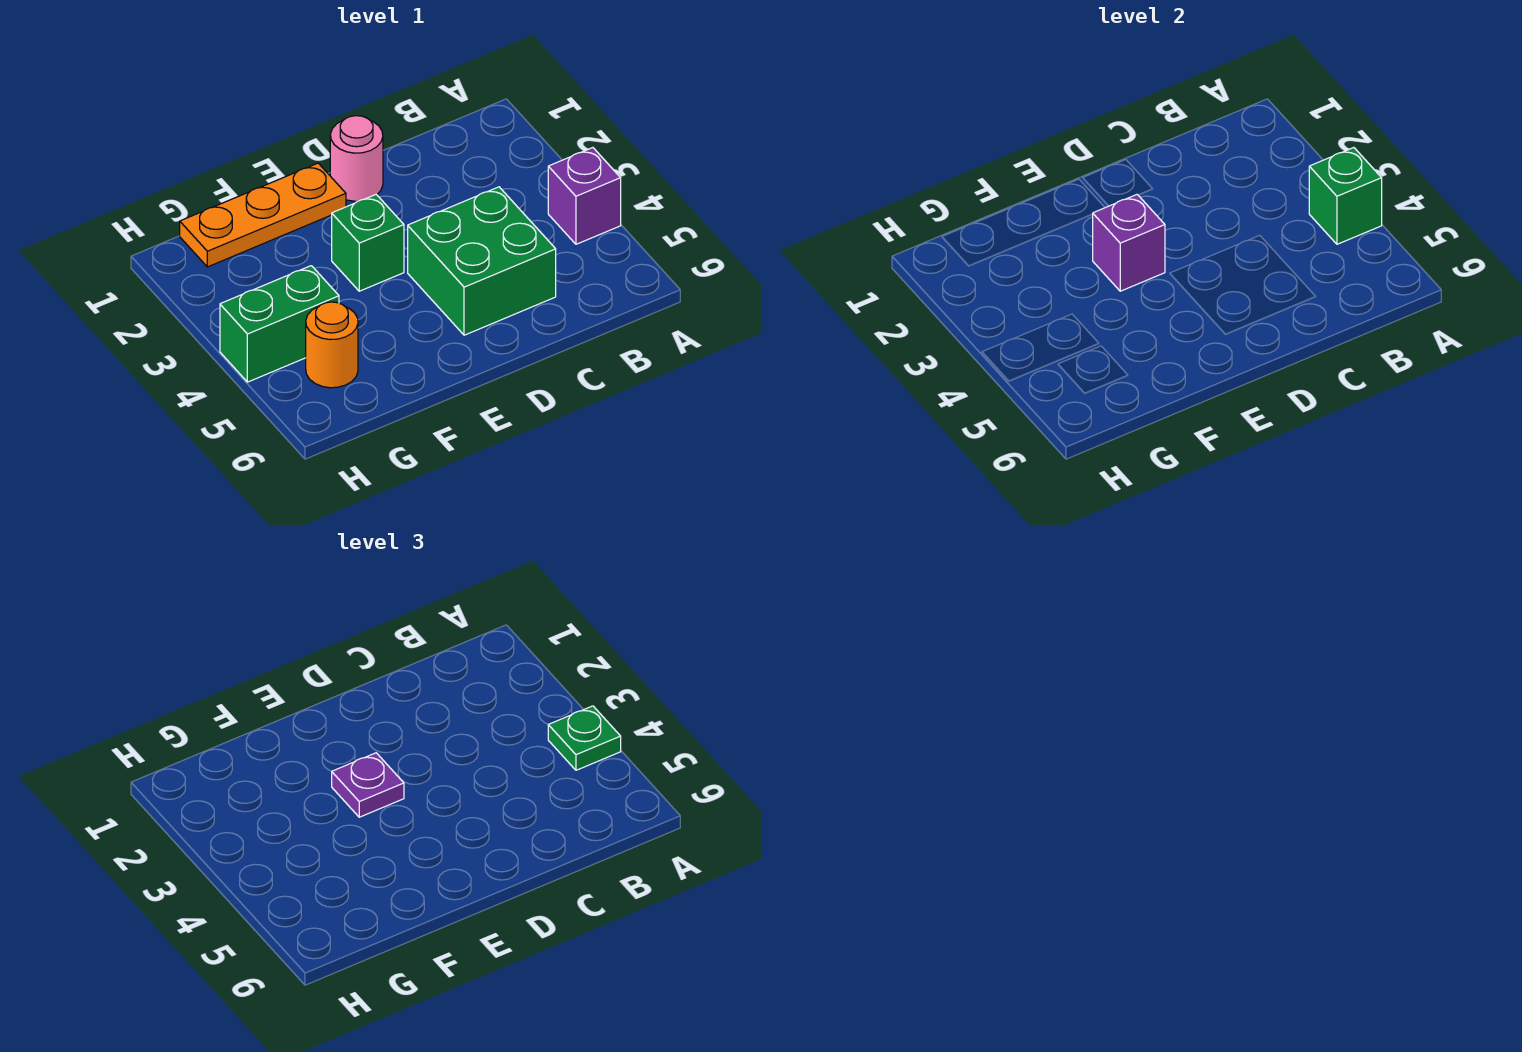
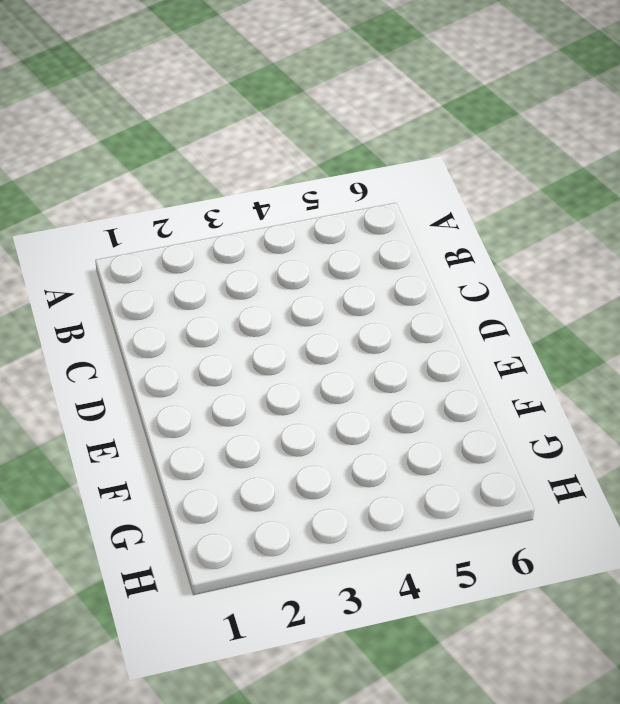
none -> purple 1x1 brick [548,148,621,244]
none -> green 2x2 brick [408,187,556,335]

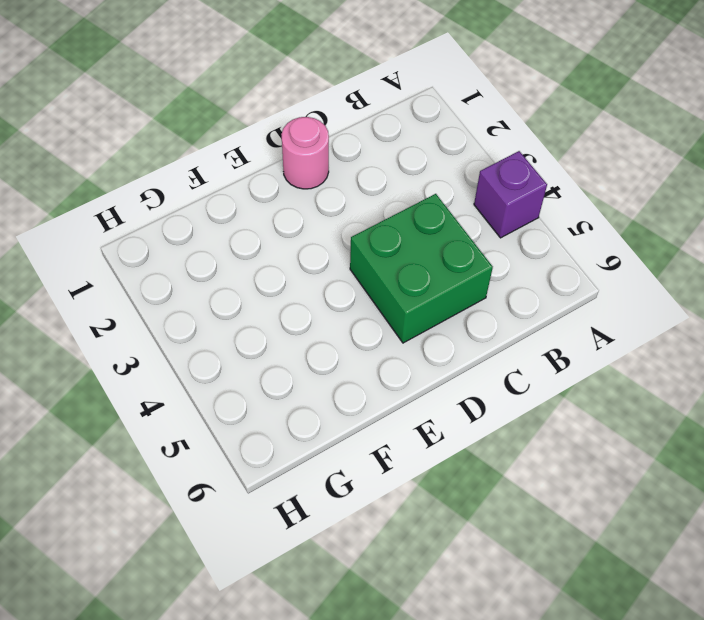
none -> orange 1x3 plate [180,163,346,267]
none -> green 1x1 brick [332,195,404,291]

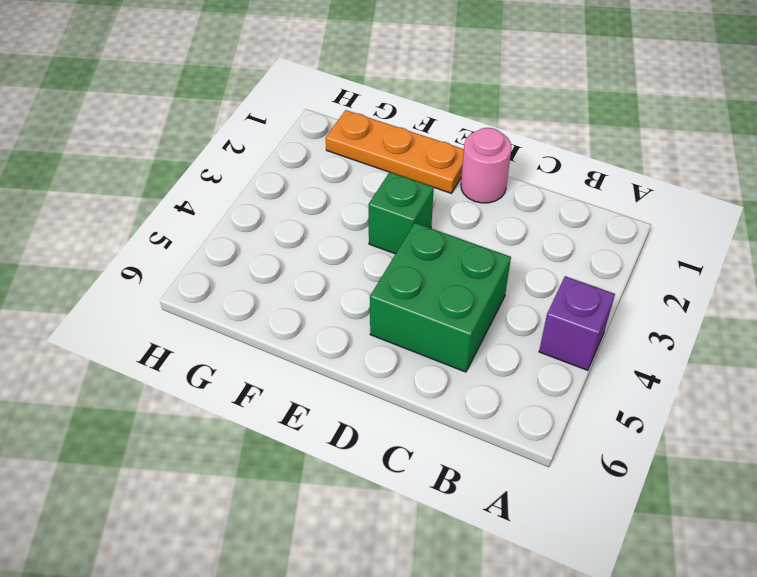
none -> green 1x2 brick [220,266,339,382]
none -> orange 1x1 round brick [306,302,358,388]

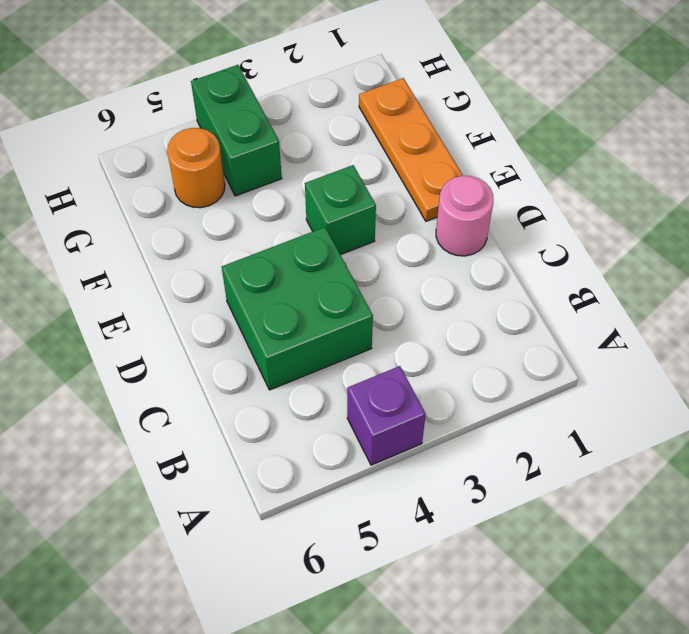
none -> green 1x1 brick [1309,148,1382,244]
none -> purple 1x1 brick [1093,195,1165,291]

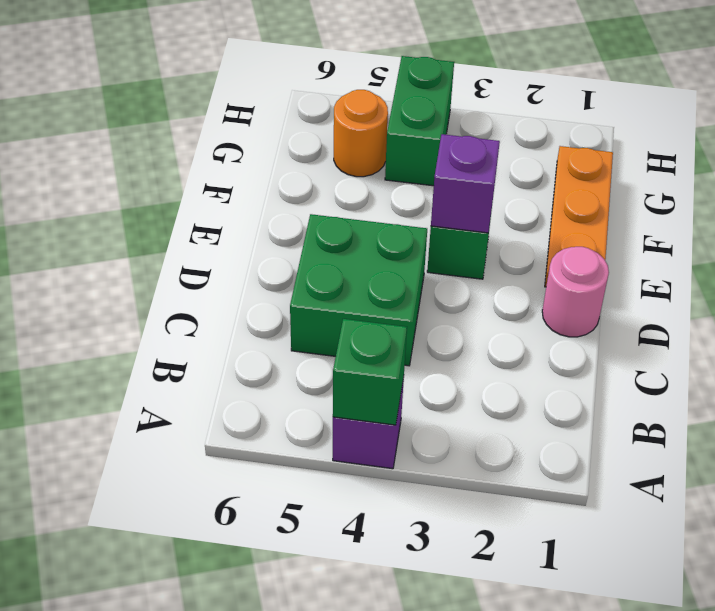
none -> green 1x1 plate [548,706,621,770]
none -> purple 1x1 plate [332,753,404,817]

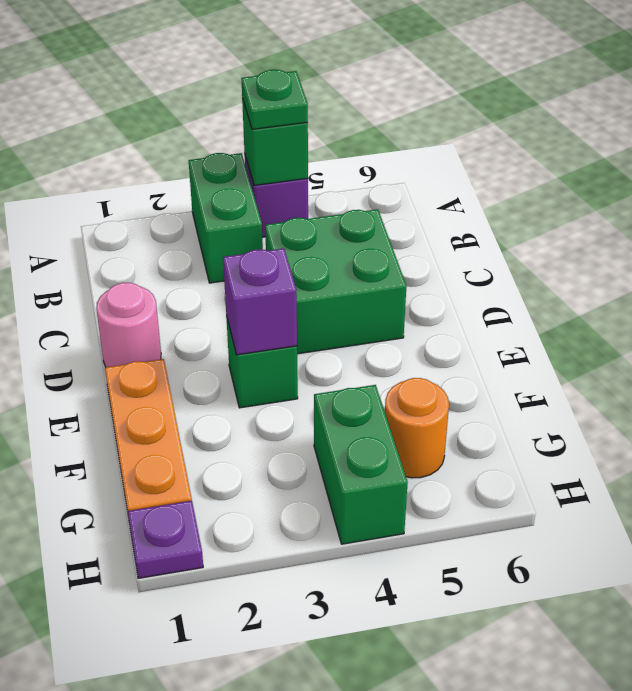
green 1x2 brick [189,153,263,283] -> none
purple 1x1 plate [128,501,203,578] -> purple 1x1 plate moved to [332,753,404,817]

